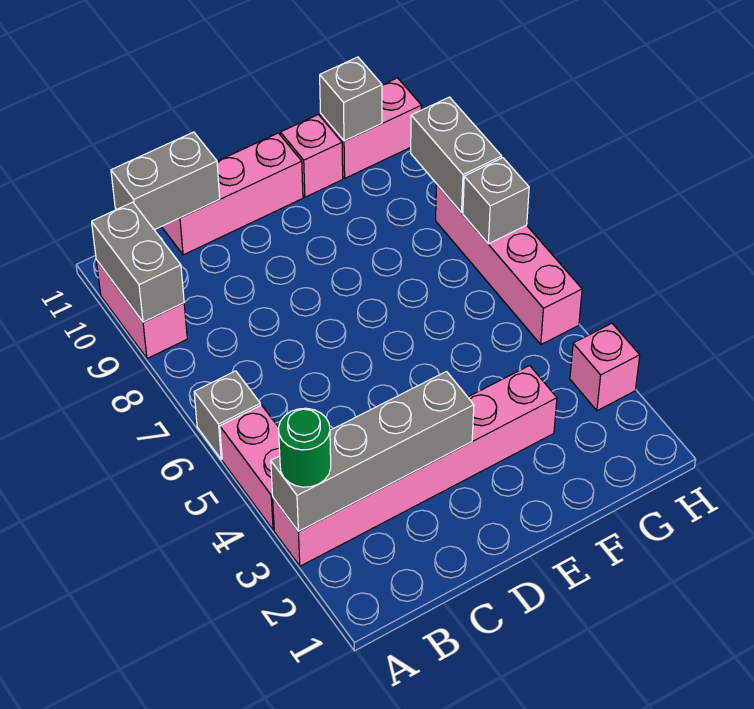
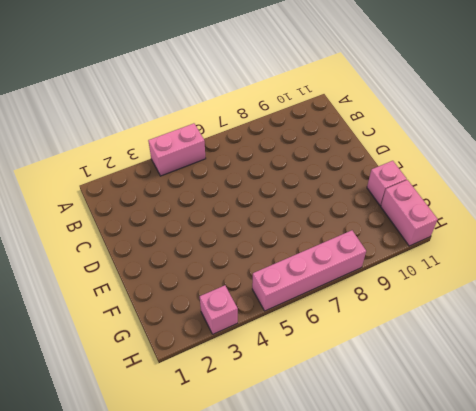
none -> pink 1x6 brick [273,365,557,566]
none -> grey 1x1 brick [194,371,261,459]
none -> pink 1x2 brick [96,260,187,359]

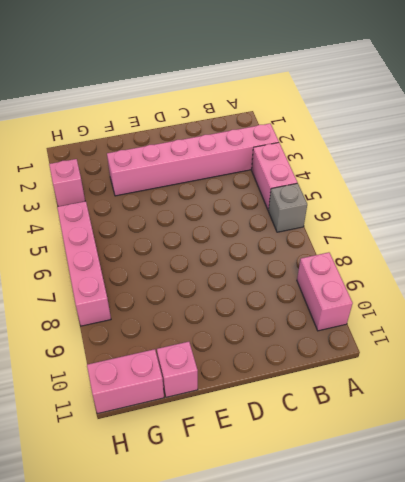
none -> pink 1x3 brick [161,133,303,255]
none -> grey 1x4 brick [271,372,474,531]
none -> grey 1x2 brick [92,202,184,322]

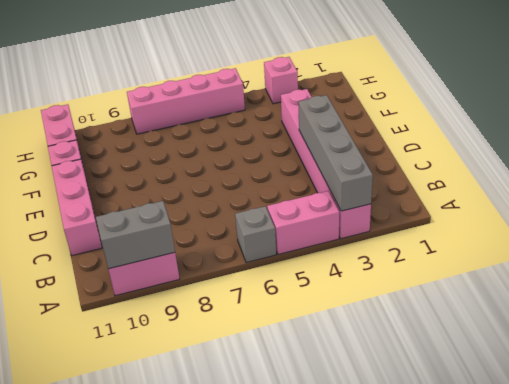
none -> grey 1x2 brick [111,132,220,230]
none -> grey 1x1 brick [320,57,382,141]
none -> grey 1x1 brick [463,158,529,244]

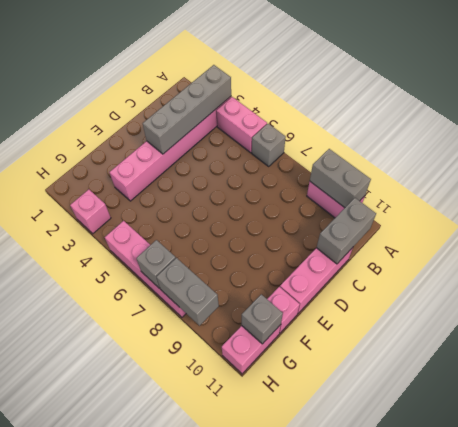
none -> green 1x1 round brick [278,408,331,487]

